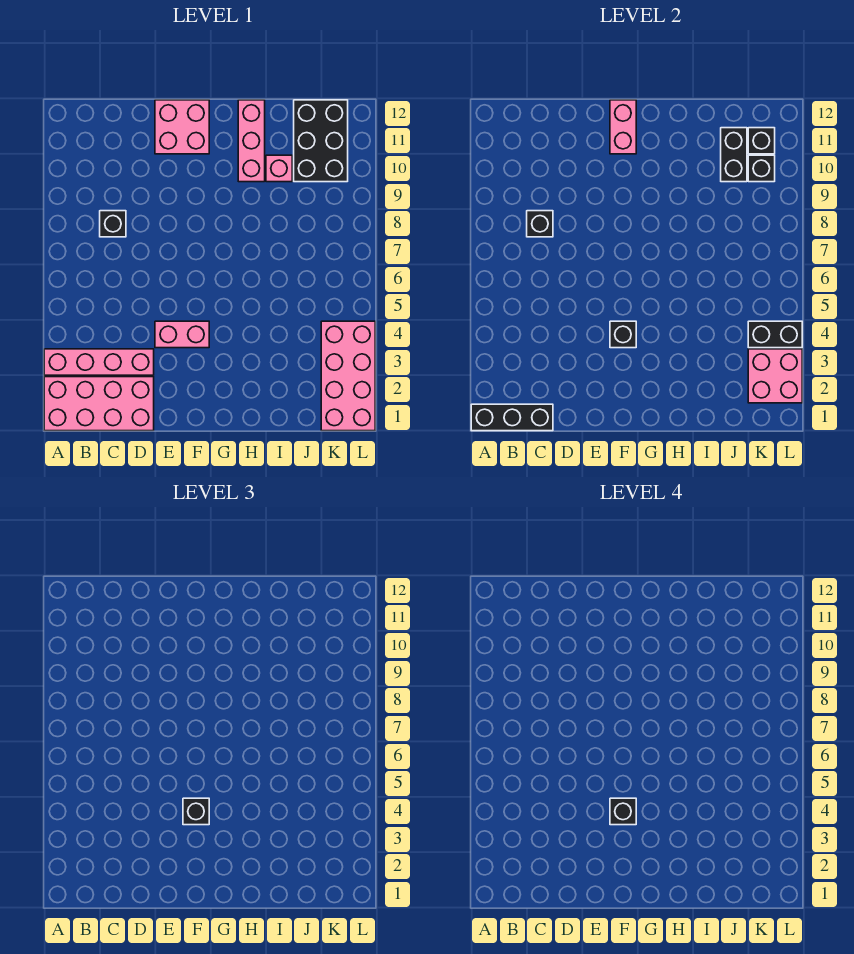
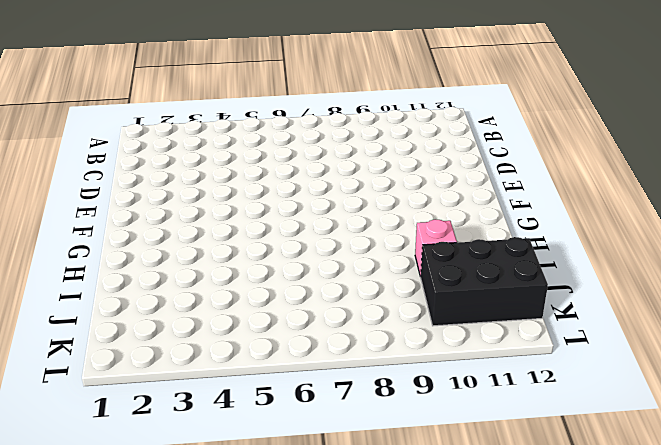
none -> pink 2x4 brick [44,377,154,431]
none -> pink 1x4 brick [44,349,154,375]
none -> black 1x1 brick [100,211,126,237]

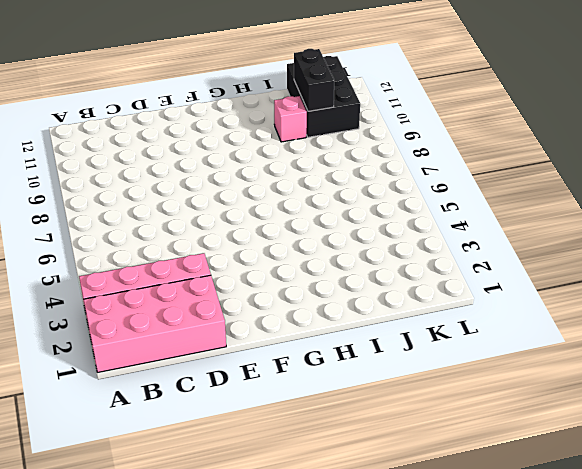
none -> black 1x1 brick [100,211,126,237]
none -> pink 1x2 brick [155,321,209,348]
none -> pink 2x2 brick [155,100,209,154]

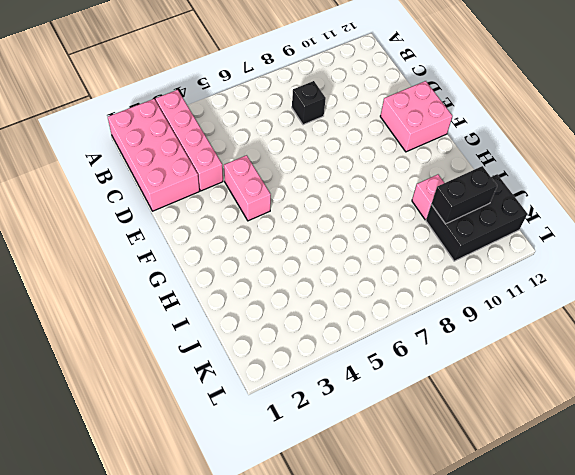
none -> pink 1x3 brick [238,100,265,182]
none -> pink 2x4 brick [321,321,375,431]
none -> black 1x3 brick [471,404,553,431]

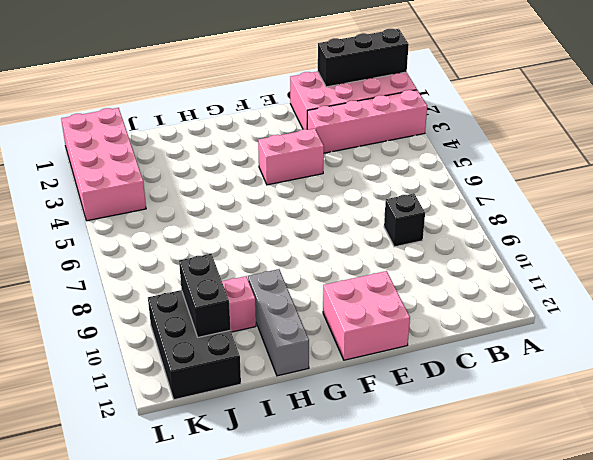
grey 1x3 brick [248,269,309,376] -> pink 1x3 brick [238,100,265,182]
none -> black 1x1 brick [527,211,553,237]
none -> black 1x1 brick [610,321,636,348]
none -> pink 1x2 brick [610,100,636,154]

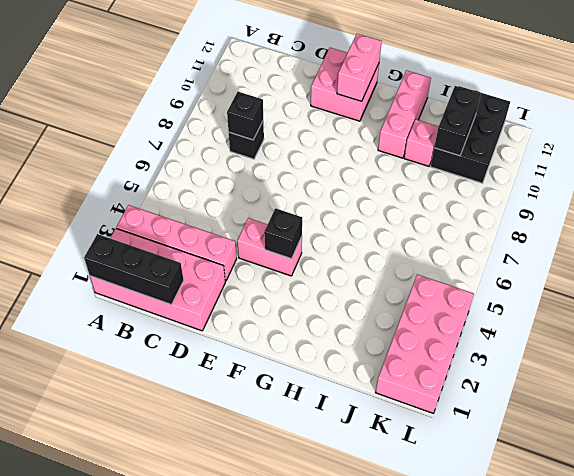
none -> pink 2x2 brick [748,349,802,403]
none -> black 1x2 brick [748,321,802,348]
none -> black 1x1 brick [748,155,775,182]

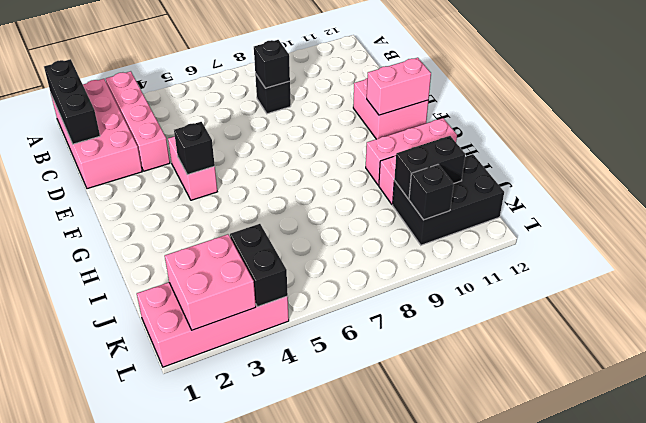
none -> black 1x1 brick [748,128,775,154]
none -> black 1x1 brick [183,798,209,825]
none -> black 1x1 brick [610,798,636,825]

